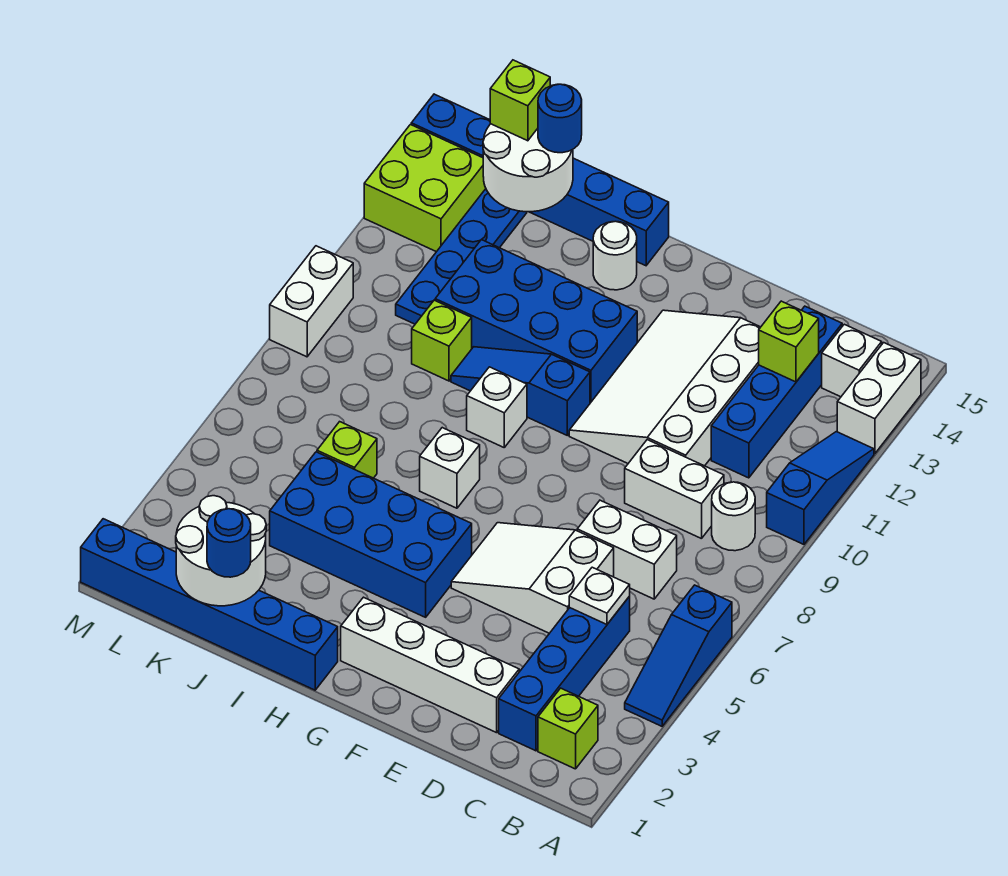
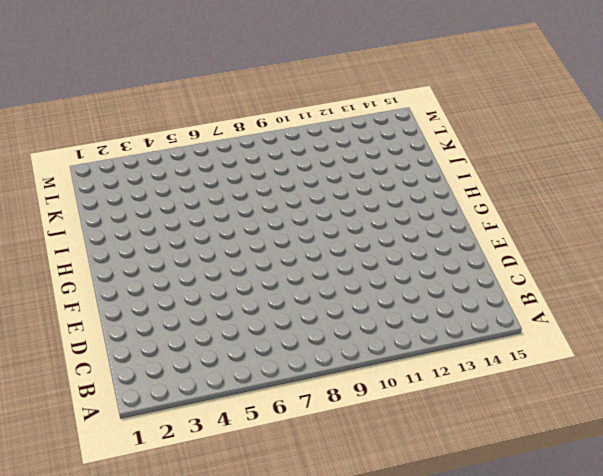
none -> blue 1x3 slope [625,585,732,726]
none -> blue 1x3 slope [767,432,874,544]
none -> white 1x2 brick [837,343,921,454]
none -> lime 1x1 brick [538,688,598,769]

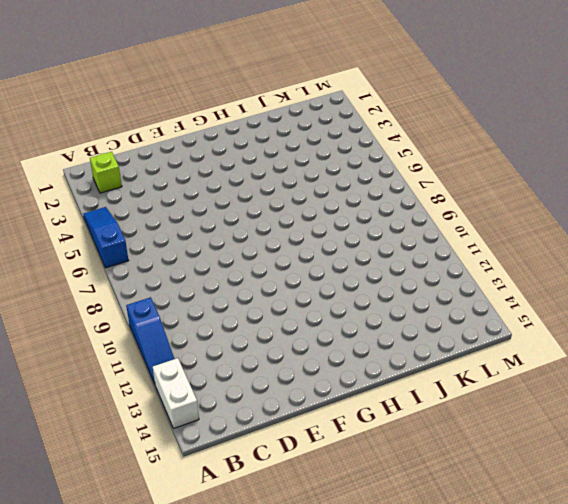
none -> white 1x1 round brick [712,482,755,551]
none -> white 1x1 brick [822,324,882,397]
none -> blue 1x4 brick [499,597,630,751]
none -> white 1x2 brick [577,500,677,599]

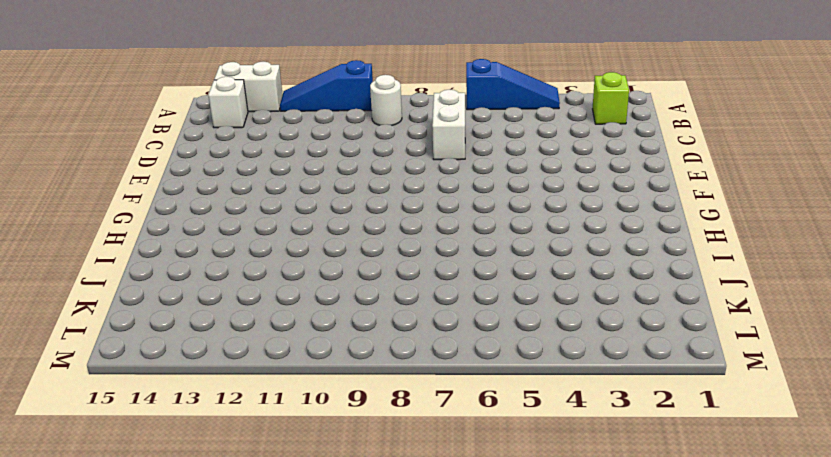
none -> blue 1x4 brick [499,597,630,751]
none -> white 1x2 brick [625,440,724,539]
none -> blue 1x4 brick [711,306,842,478]
none -> white 1x4 brick [341,597,519,733]

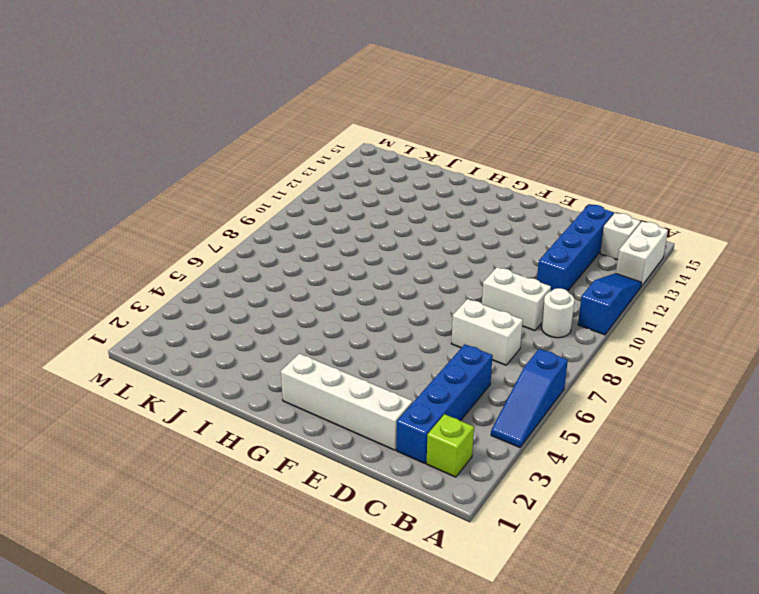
none -> white 2x3 slope [451,523,614,633]
none -> white 3x4 slope [569,310,760,466]
none -> blue 2x4 brick [270,452,472,617]
none -> blue 1x3 slope [451,347,590,435]

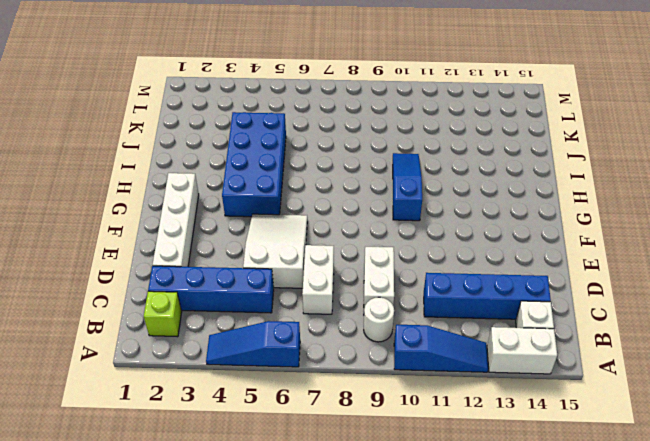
none -> white 3x4 slope [569,310,760,466]
none -> blue 2x4 brick [435,240,637,403]
none -> blue 1x6 brick [81,519,338,690]
none -> white 1x1 brick [420,428,480,508]

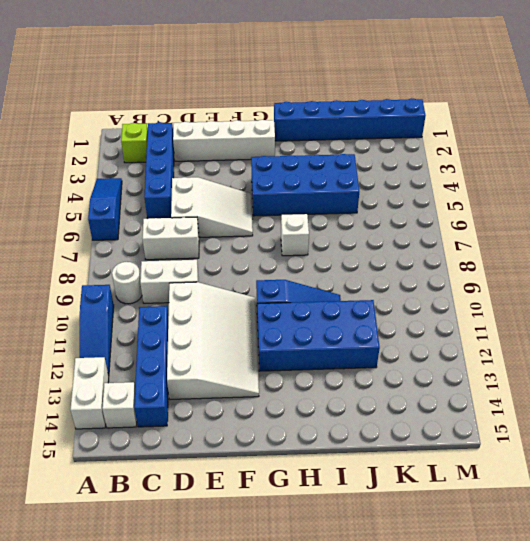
none -> white 1x1 brick [467,367,527,447]
none -> white 1x1 round brick [593,221,637,290]
none -> blue 1x6 brick [411,94,669,266]
none -> lime 1x1 brick [317,422,377,478]

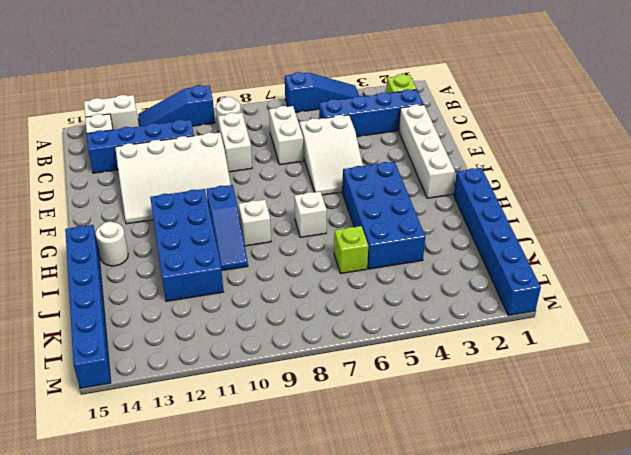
none -> lime 1x1 brick [412,300,472,381]
none -> blue 1x4 plate [396,189,527,324]
none -> lime 2x2 brick [364,125,486,252]
none -> white 1x2 brick [270,246,353,357]

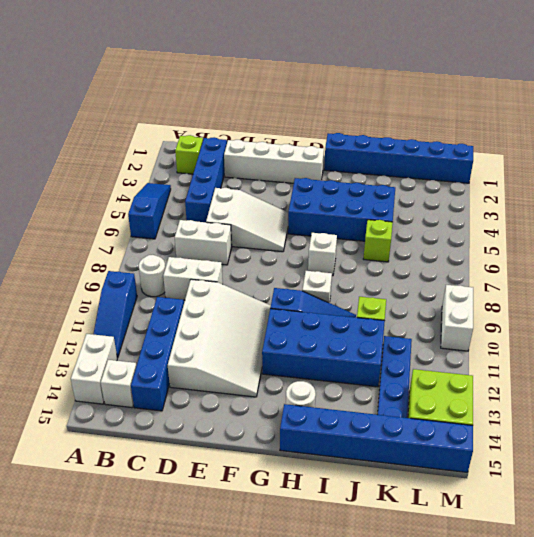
none -> white 1x1 plate [569,567,630,624]
none -> lime 1x1 brick [759,301,819,382]
none -> white 2x2 round brick [176,496,266,606]
none -> white 2x2 round brick [483,124,573,212]

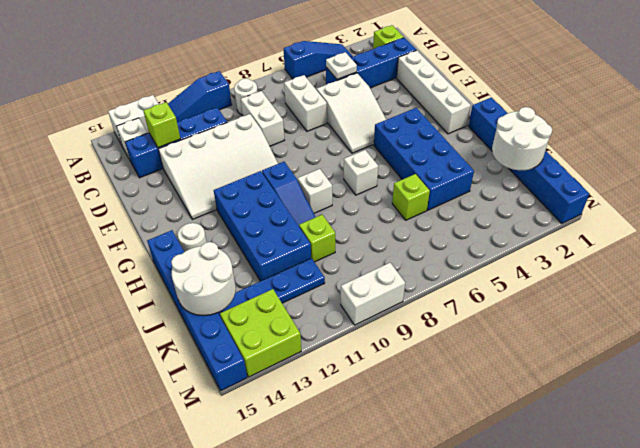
none -> blue 1x1 round brick [207,509,251,577]
none -> blue 1x1 round brick [538,84,582,153]
none -> lime 1x1 brick [490,60,550,141]

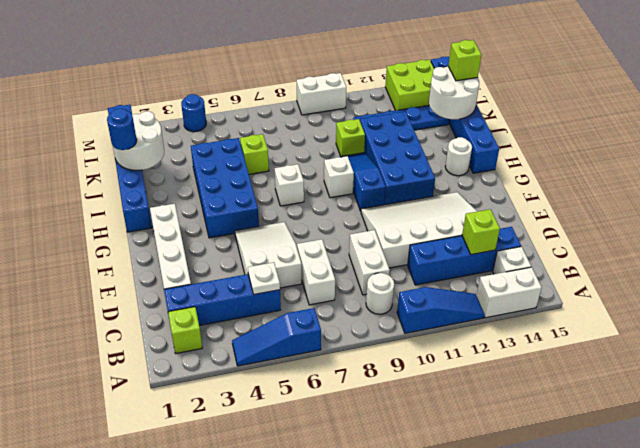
blue 1x1 round brick [181,94,206,132] -> blue 1x1 round brick moved to [538,84,582,153]

